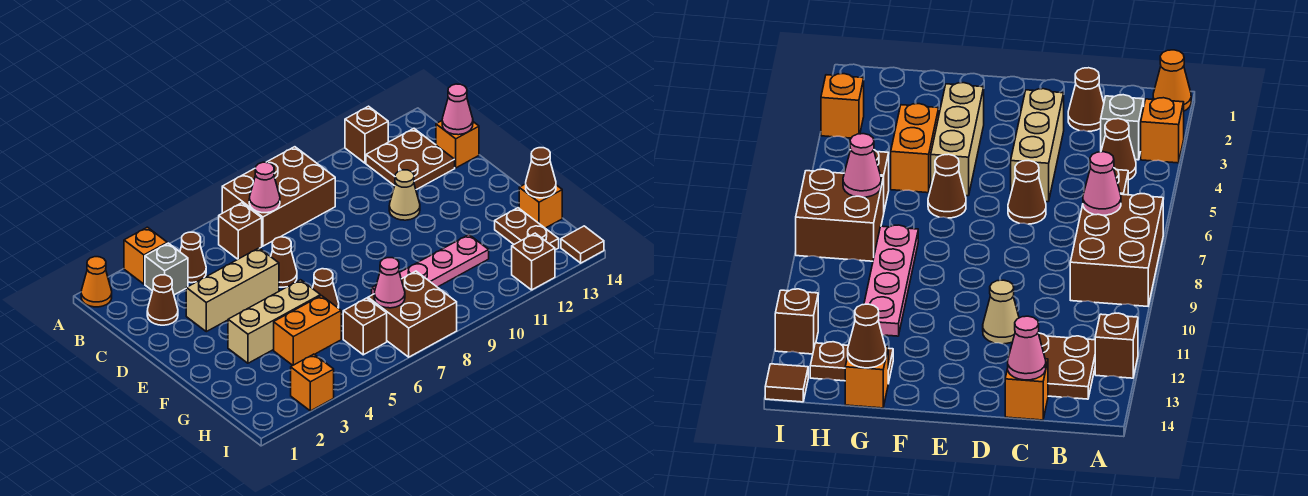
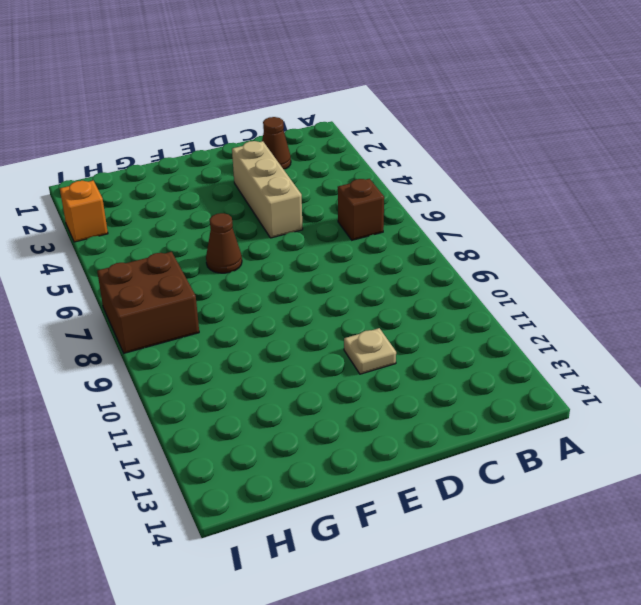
tan 1x1 plate [344,328,396,374] -> tan 1x1 cone [389,170,420,220]
none -> orange 1x1 cone [81,257,112,307]
none -> orange 1x1 brick [124,227,167,284]
none -> brown 2x3 brick [222,147,335,246]

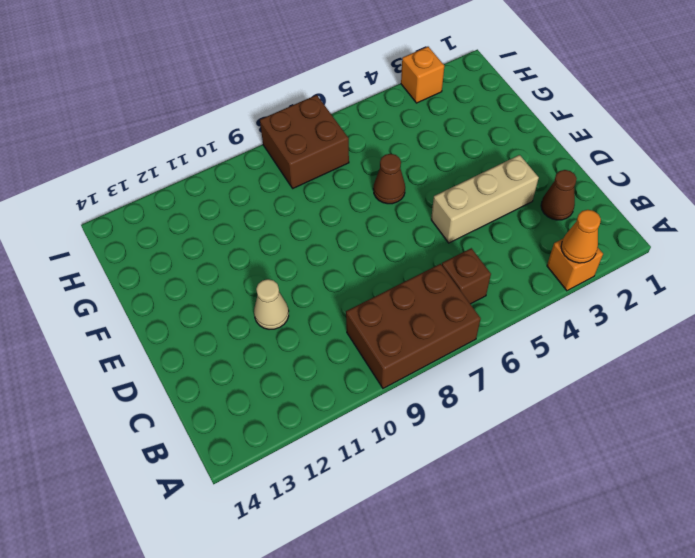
orange 1x1 cone [561,210,601,263] -> orange 1x1 cone moved to [81,257,112,307]
none -> brown 1x1 brick [345,106,388,163]
none -> grey 1x1 brick [145,243,188,295]
none -> brown 1x1 cone [180,232,206,283]

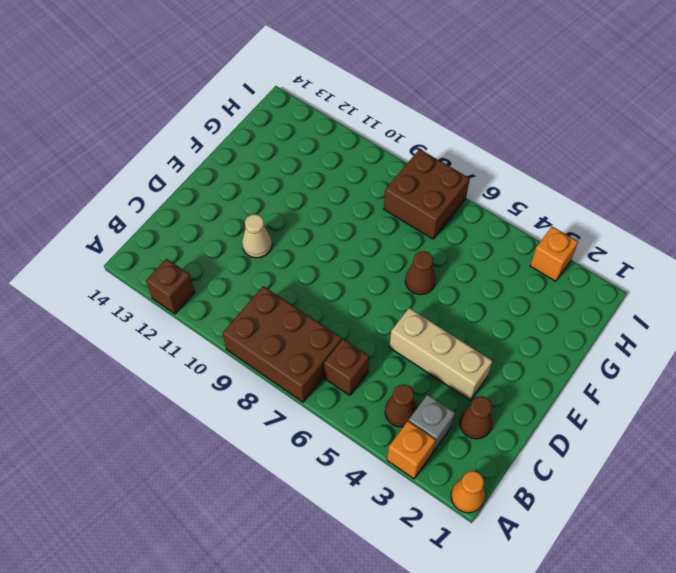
none -> brown 2x2 plate [366,128,455,190]
none -> orange 1x1 brick [436,121,479,168]
none -> brown 1x1 cone [270,237,297,287]

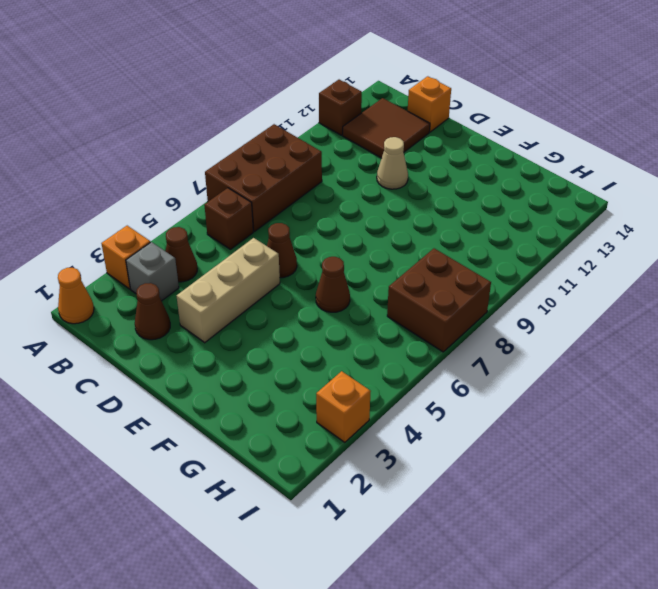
brown 2x2 tile [343,98,430,158] -> brown 2x2 plate [366,128,455,190]
none -> tan 1x3 brick [228,280,320,363]
none -> orange 1x2 brick [274,296,341,365]
none -> pink 1x4 plate [372,235,489,295]

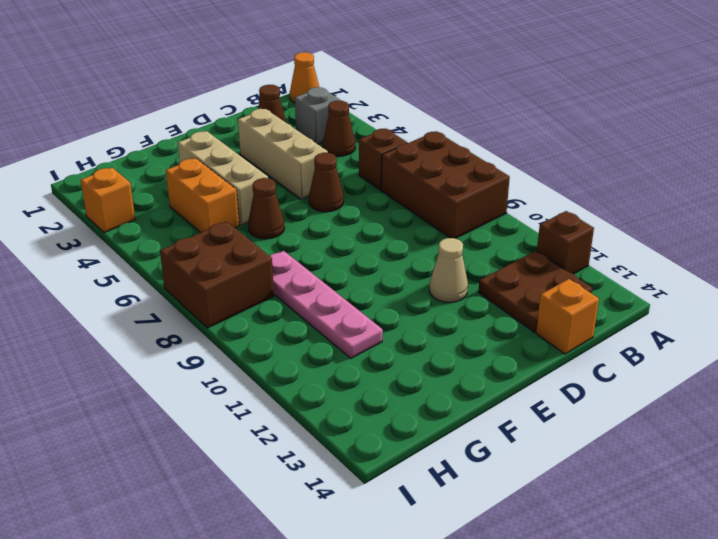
none -> orange 1x1 brick [124,227,167,284]
none -> brown 1x2 plate [495,208,559,250]
none -> orange 1x1 brick [519,184,562,228]

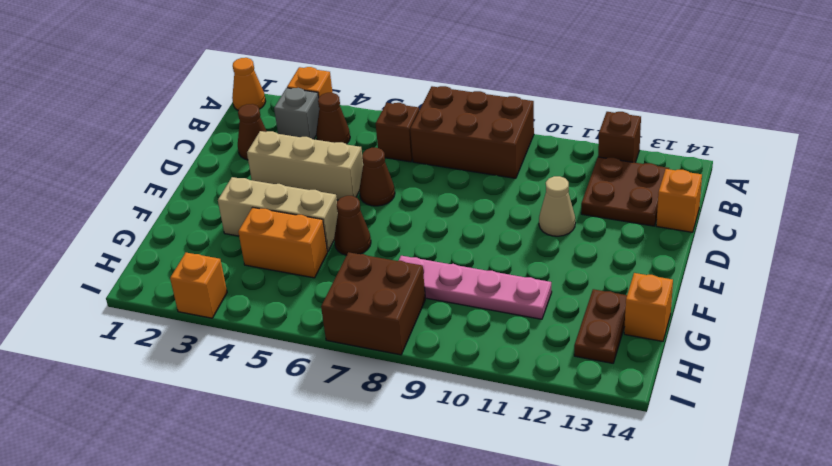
none -> brown 1x1 brick [343,298,387,355]
none -> brown 1x1 brick [512,233,555,290]
none -> brown 1x1 tile [561,226,604,263]

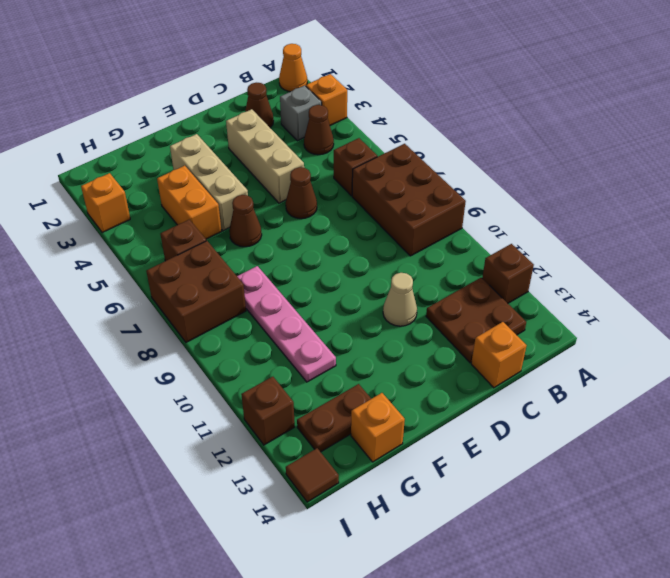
none -> pink 1x1 cone [249,162,280,213]
none -> pink 1x1 cone [442,84,473,135]
none -> brown 1x1 cone [526,148,556,198]

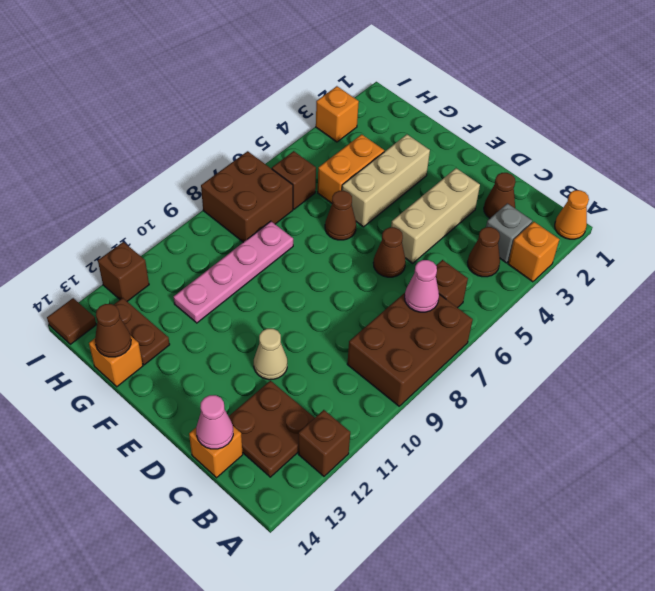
none -> pink 1x1 cone [374,258,405,308]

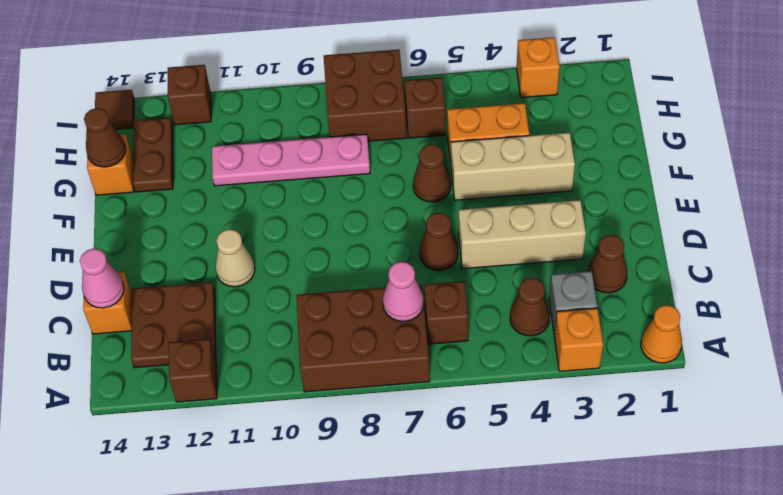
none -> pink 1x1 cone [374,258,405,308]

